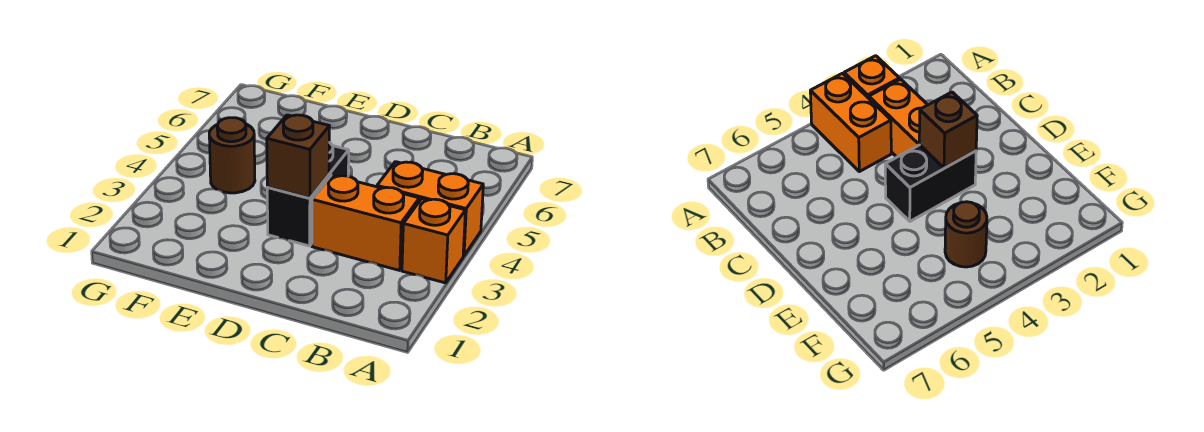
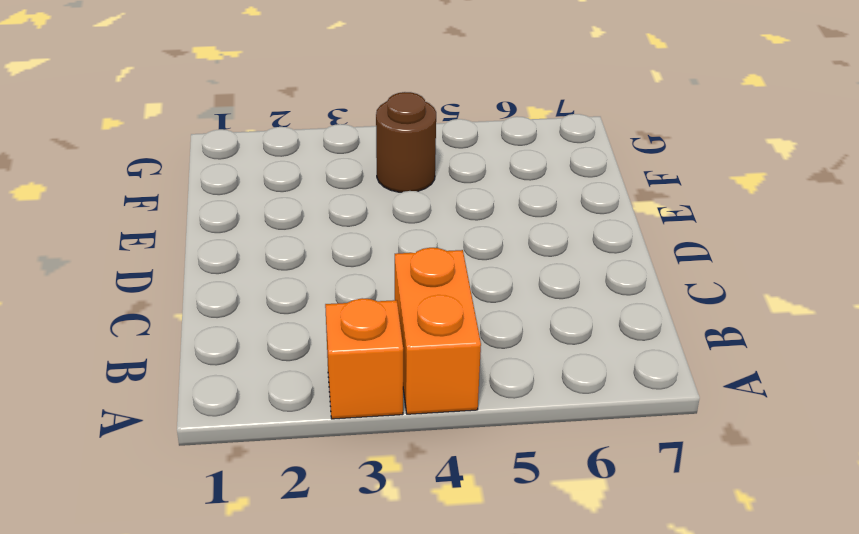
none -> orange 1x2 brick [312,175,419,270]
none -> black 1x2 brick [267,142,349,246]

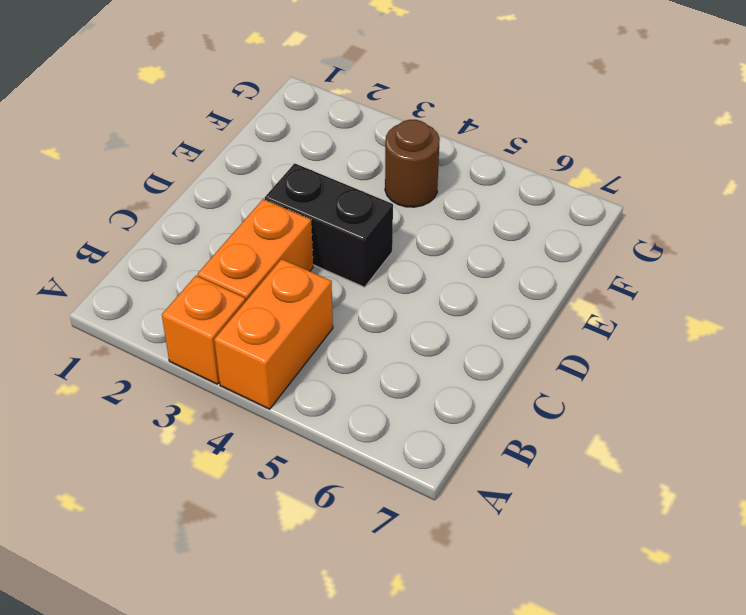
none -> brown 1x1 brick [267,115,329,198]

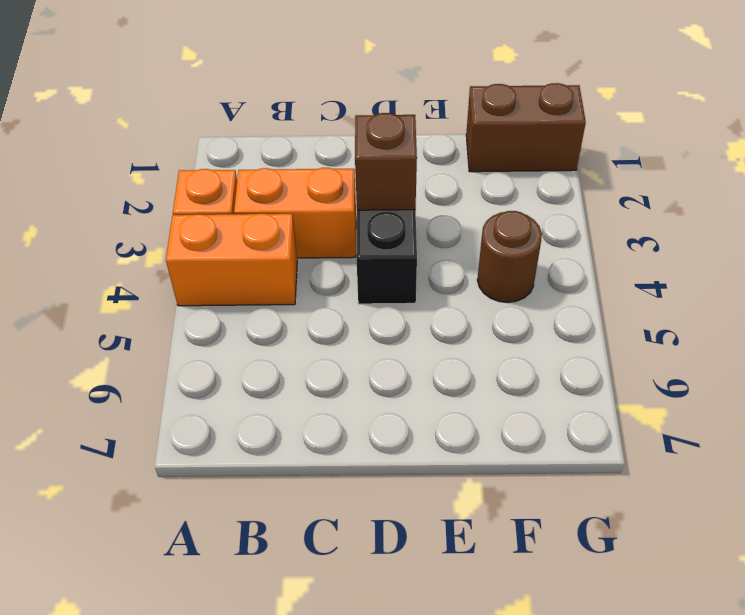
brown 1x2 brick [466,83,586,172] -> none

